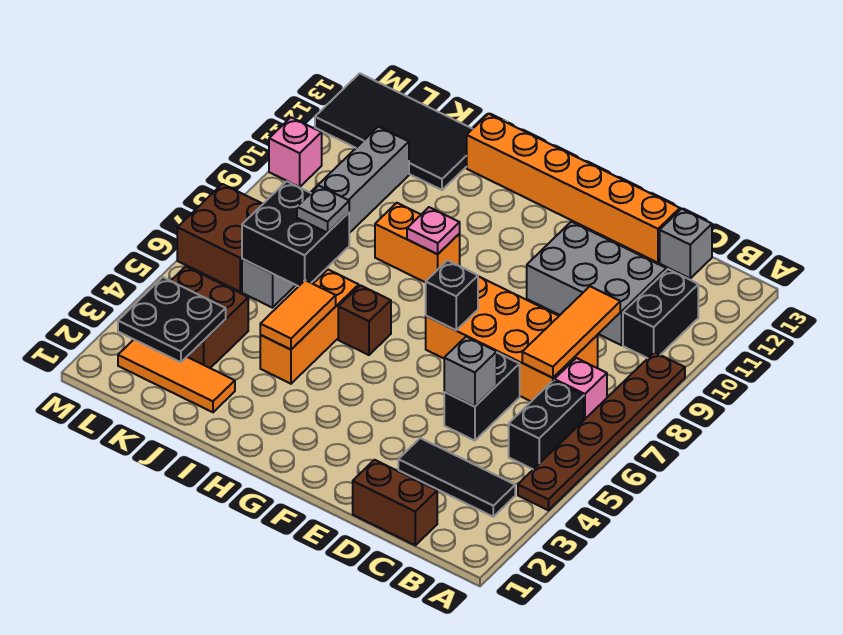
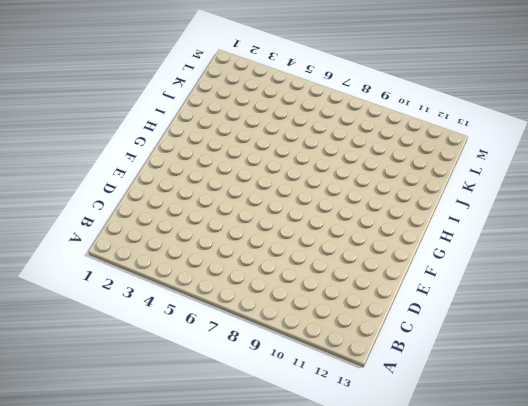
none -> brown 1x6 plate [518,352,685,510]
none -> black 1x3 tile [398,438,515,517]
none -> black 1x2 brick [509,380,584,469]

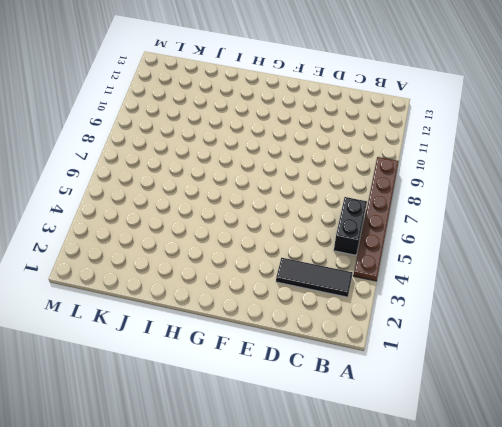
none -> pink 1x1 brick [554,358,607,420]
none -> black 1x2 brick [623,269,698,358]
none -> brown 1x2 brick [353,460,437,545]

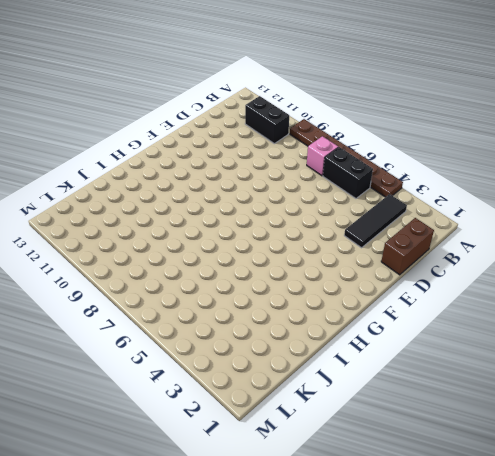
none -> orange 2x4 brick [426,276,598,401]
none -> grey 2x3 brick [527,222,666,345]
none -> grey 1x1 brick [660,209,712,278]

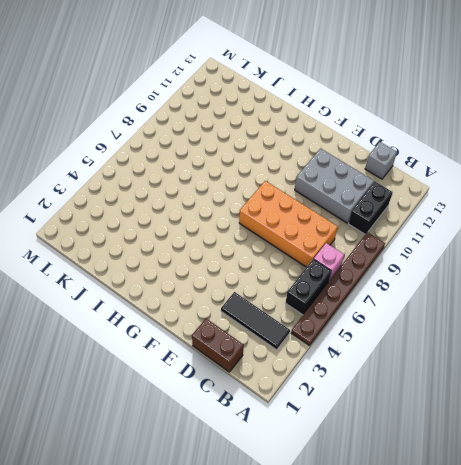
none -> black 1x2 brick [444,353,520,441]
none -> orange 1x6 brick [467,114,680,263]
none -> brown 1x1 brick [338,285,391,355]

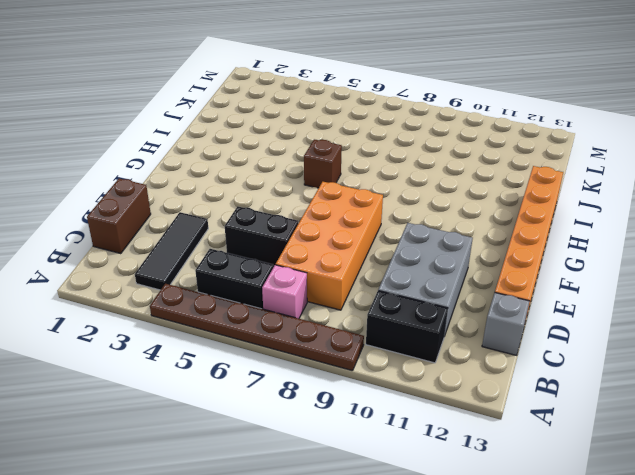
none -> orange 1x2 brick [375,203,460,283]
none -> orange 1x3 brick [260,270,359,384]
none -> orange 1x3 tile [118,340,235,412]

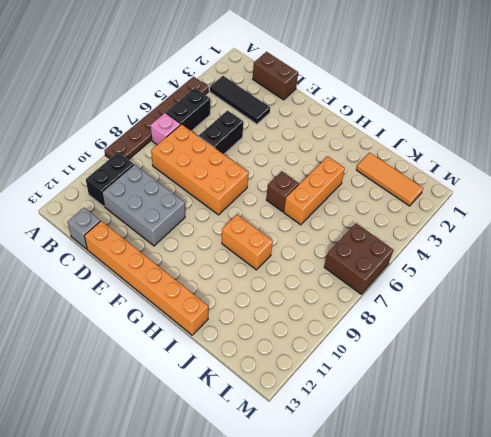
none -> black 2x4 tile [315,73,472,190]
none -> brown 2x2 brick [171,266,248,368]
none -> grey 1x6 brick [242,127,409,308]

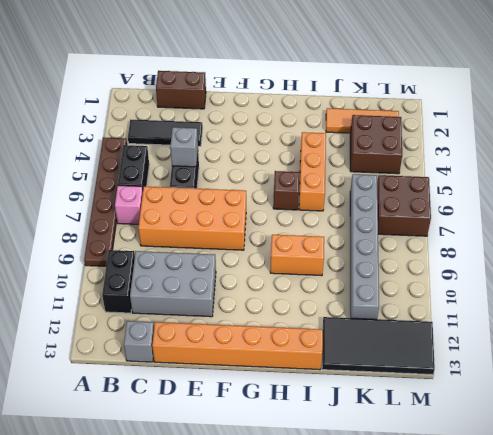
none -> pink 1x1 brick [269,117,322,187]
none -> orange 1x3 tile [522,286,620,378]
none -> black 1x1 brick [426,260,478,330]

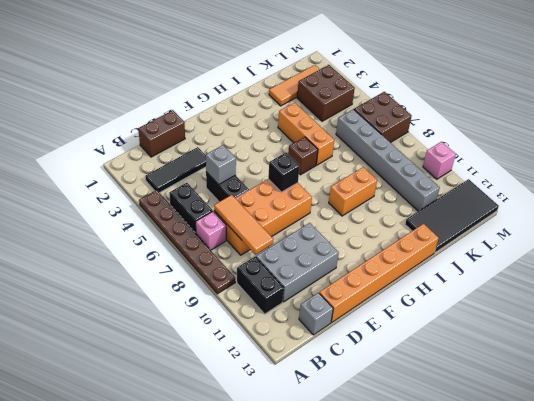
none -> pink 1x1 plate [407,207,460,254]
none -> orange 1x2 tile [260,280,336,350]
none -> black 2x2 brick [242,181,349,286]

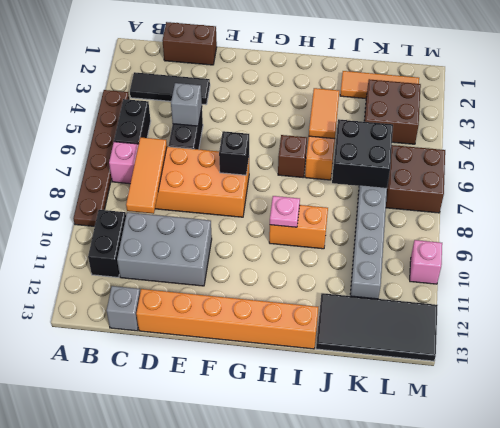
none -> black 2x2 plate [118,277,226,362]
none -> grey 1x1 plate [297,186,349,233]

